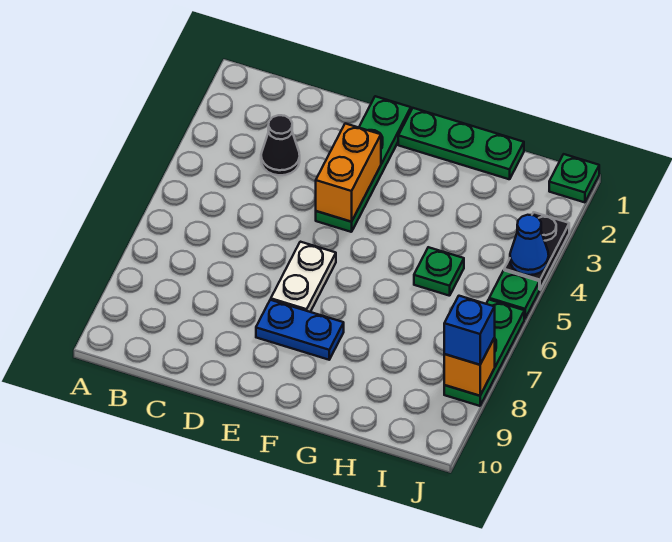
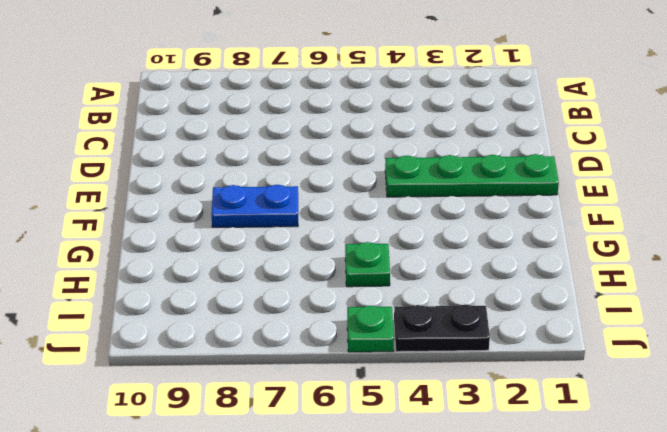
blue 1x2 plate [211,185,298,227] -> blue 1x2 plate turned to [256,300,344,360]
none -> black 1x1 cone [261,115,300,175]
none -> white 1x2 plate [271,242,336,312]
none -> green 1x3 plate [398,108,524,179]

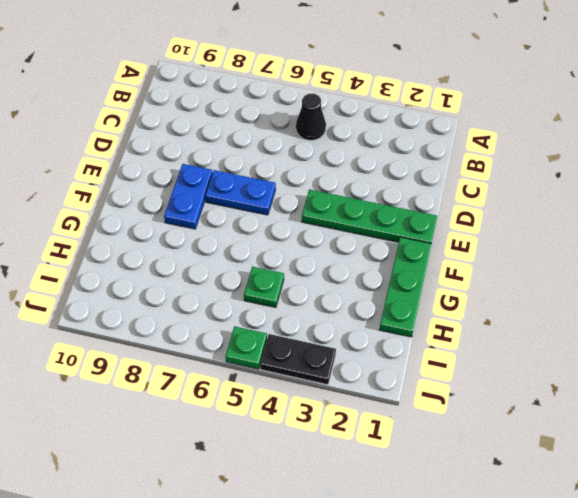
black 1x1 cone [296,94,326,140] -> black 1x1 cone moved to [261,115,300,175]
blue 1x2 plate [205,170,276,215] -> white 1x2 plate [271,242,336,312]
none -> green 1x1 plate [549,154,599,202]
none -> green 1x3 plate [444,300,524,406]
none -> orange 1x2 brick [316,124,381,222]

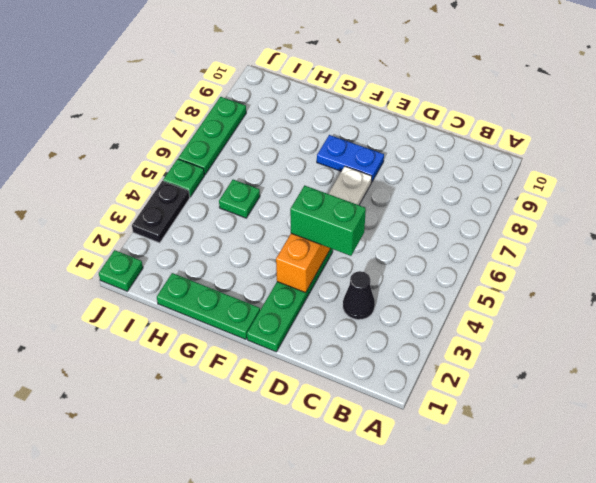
green 1x2 brick [290,185,366,256] -> none
none -> blue 1x1 cone [510,215,549,275]
none -> orange 1x1 brick [444,338,495,396]
none -> blue 1x1 brick [444,296,495,365]

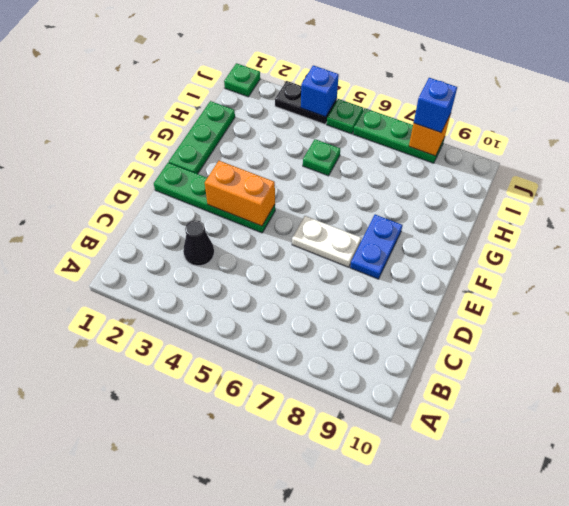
blue 1x1 brick [301,65,339,117] -> blue 1x1 cone [510,215,549,275]

